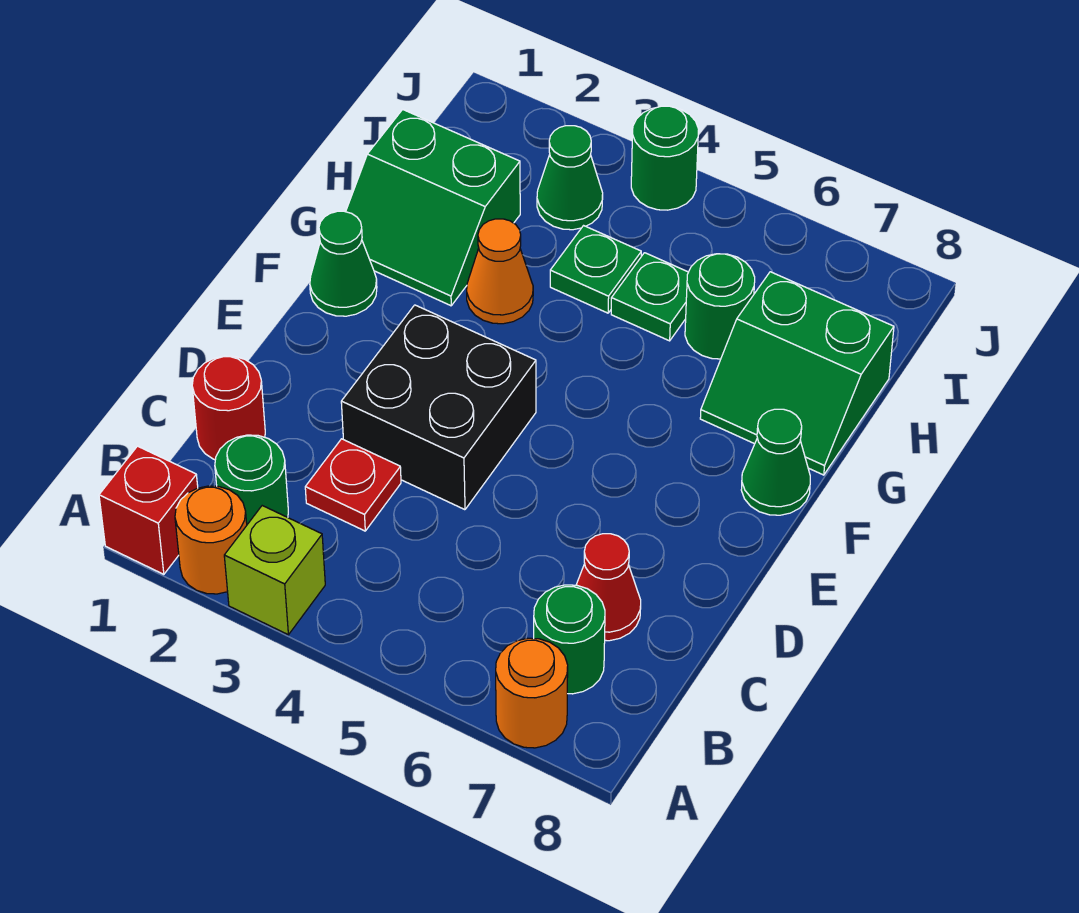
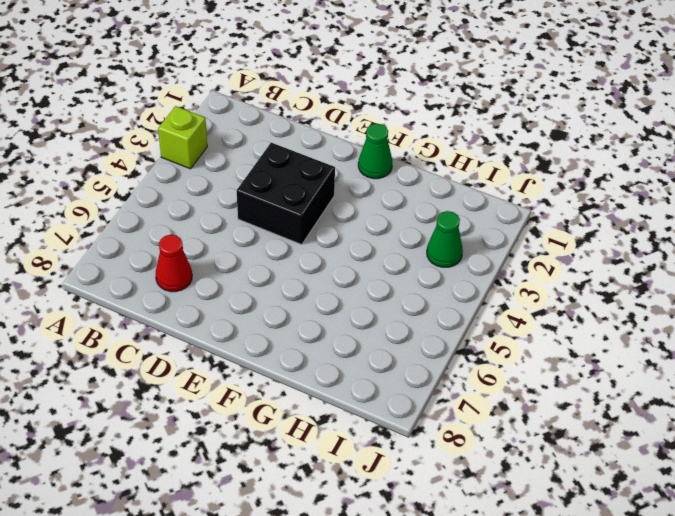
none -> red 1x1 brick [99,446,198,574]
none -> orange 1x1 round brick [175,486,247,594]
none -> orange 1x1 round brick [496,638,568,748]

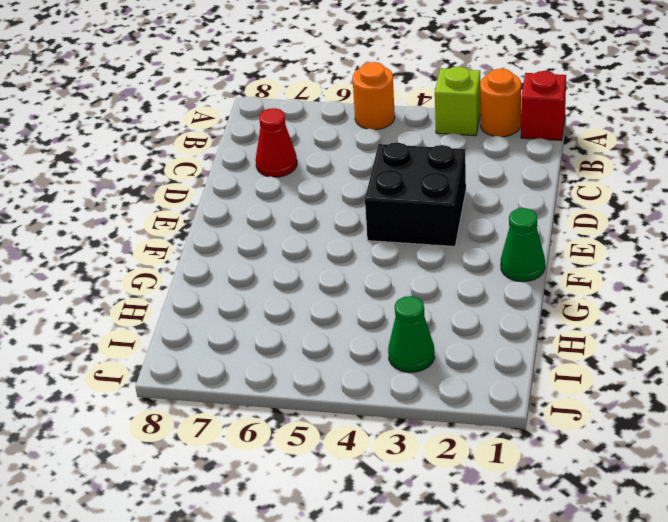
orange 1x1 round brick [353,62,395,130] -> orange 1x1 round brick moved to [496,638,568,748]
none -> green 1x1 round brick [215,435,288,524]
none -> green 1x1 round brick [534,585,605,694]
none -> red 1x1 round brick [192,356,265,460]

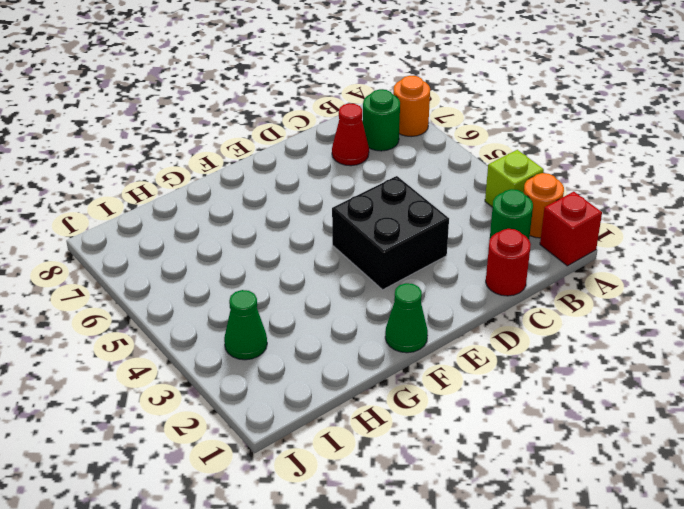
none -> red 1x1 plate [305,439,401,531]
none -> green 1x1 cone [741,409,810,515]
none -> green 2x2 slope [346,109,520,306]

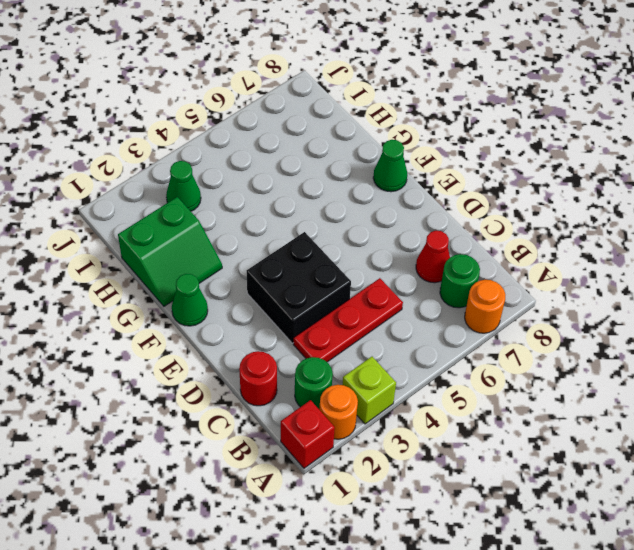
red 1x3 plate [293,278,403,362] -> red 1x1 plate [305,439,401,531]
none -> orange 1x1 cone [467,219,533,324]
none -> green 2x2 slope [700,272,894,475]
none -> green 1x1 plate [550,226,641,313]

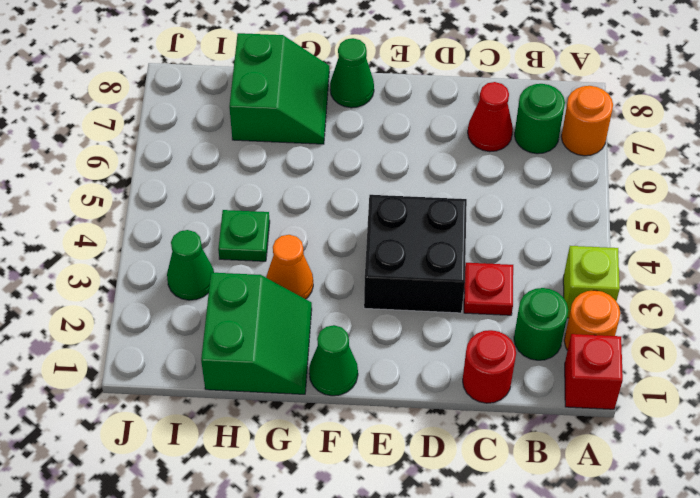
none -> green 1x1 plate [611,253,688,341]
none -> green 1x1 round brick [685,254,755,359]
none -> green 1x1 round brick [631,106,699,210]

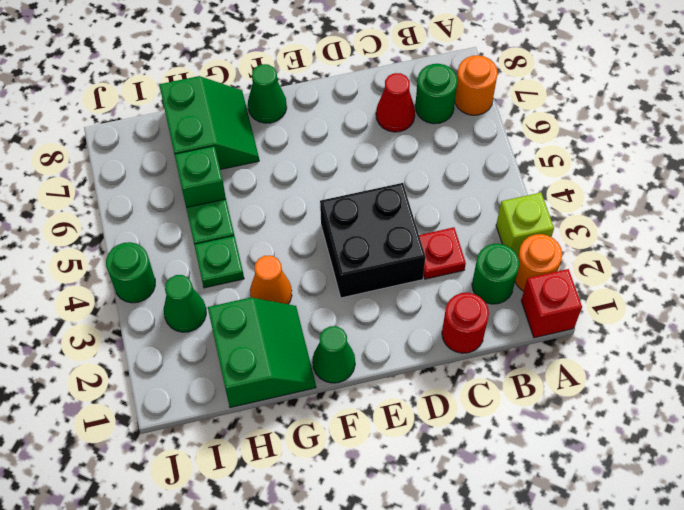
green 1x1 brick [174,146,226,208] -> green 1x1 round brick [685,254,755,359]

